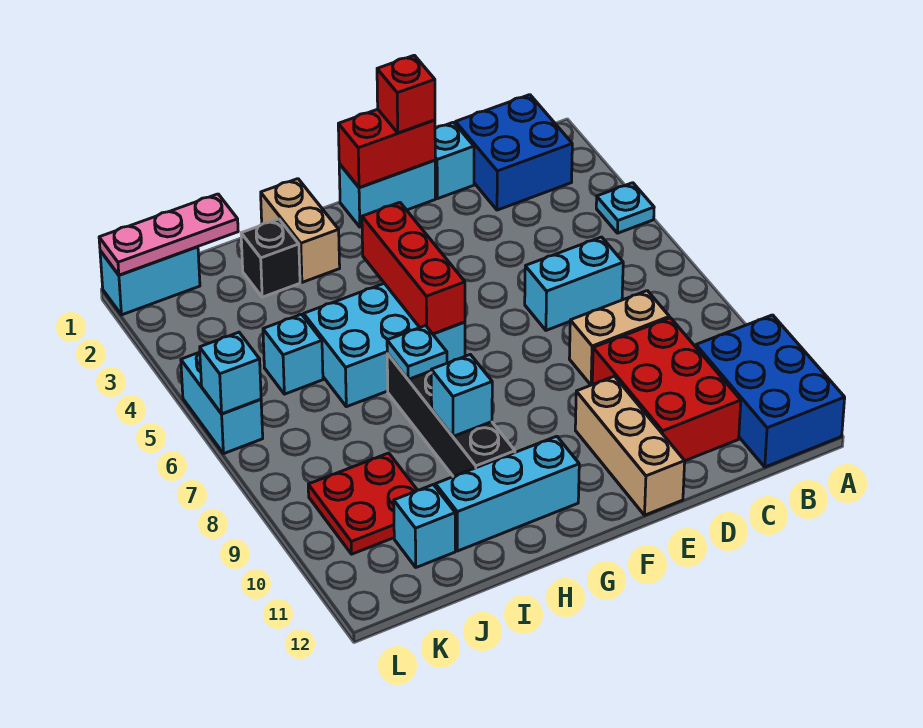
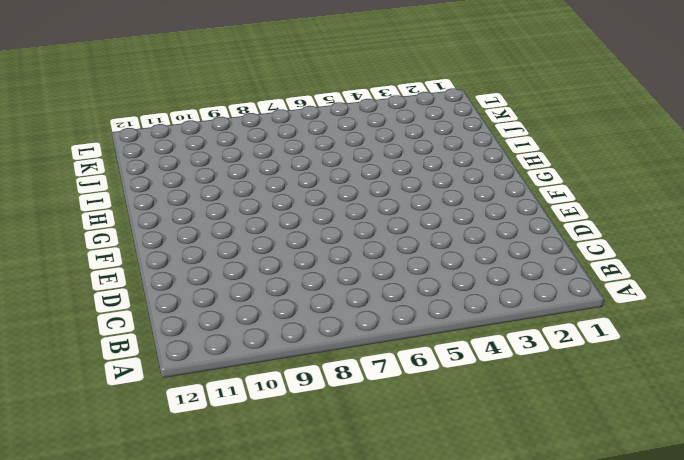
none -> cyan 1x1 plate [596,183,654,233]
none -> blue 2x3 brick [696,315,845,467]
none -> blue 2x2 brick [456,95,572,210]

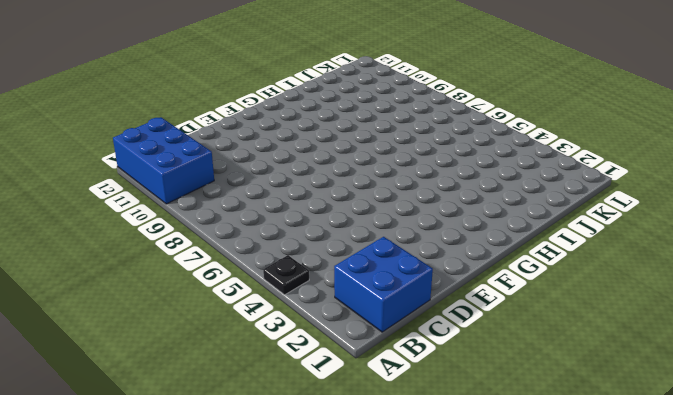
black 1x1 plate [263,255,309,295] -> cyan 1x1 plate [596,183,654,233]
none -> cyan 1x2 brick [525,237,623,330]
none -> tan 1x2 brick [569,291,669,385]
none -> red 2x3 brick [592,318,741,461]

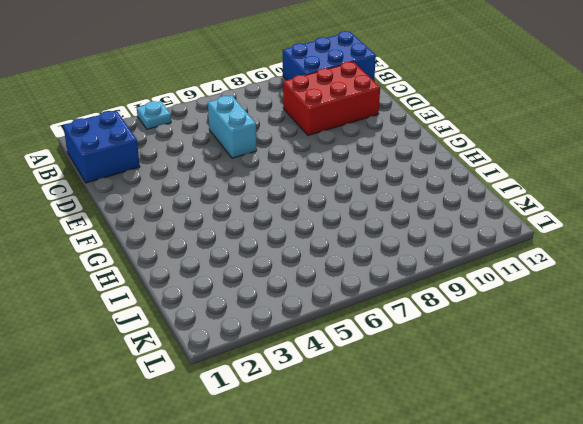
none -> tan 1x2 brick [569,291,669,385]
none -> cyan 1x1 brick [435,122,474,199]
none -> cyan 1x2 brick [339,160,435,227]

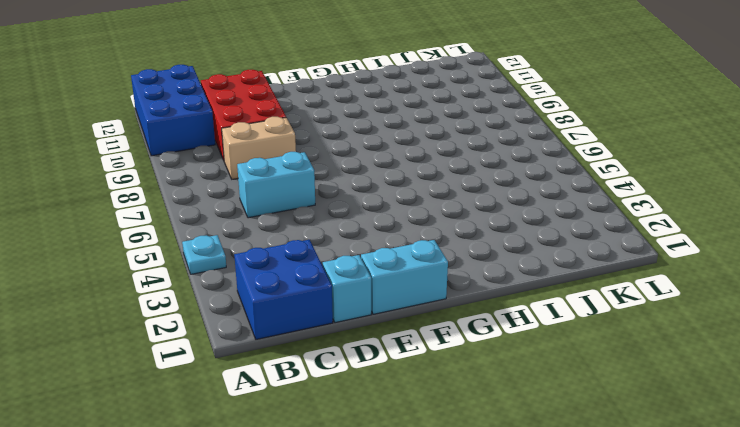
none -> tan 1x3 brick [575,376,685,515]
none -> cyan 2x3 brick [304,283,465,407]
none -> cyan 1x3 brick [435,436,579,551]

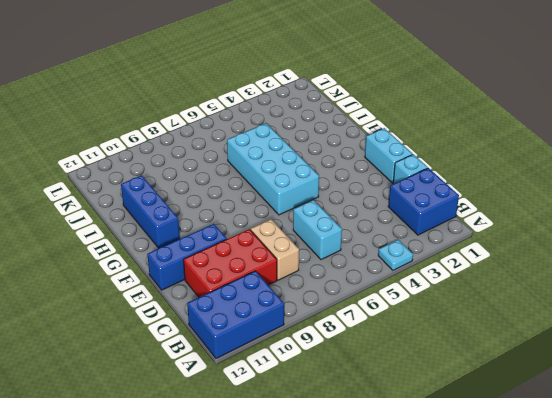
blue 1x3 brick [147,224,227,290] -> tan 1x3 brick [575,376,685,515]
cyan 2x4 brick [227,123,319,215] -> cyan 2x3 brick [304,283,465,407]
blue 1x3 brick [121,175,180,248] -> cyan 1x3 brick [435,436,579,551]
none -> tan 1x2 brick [261,179,340,282]
none -> black 1x4 brick [387,354,515,477]
none -> black 1x1 brick [241,219,300,297]

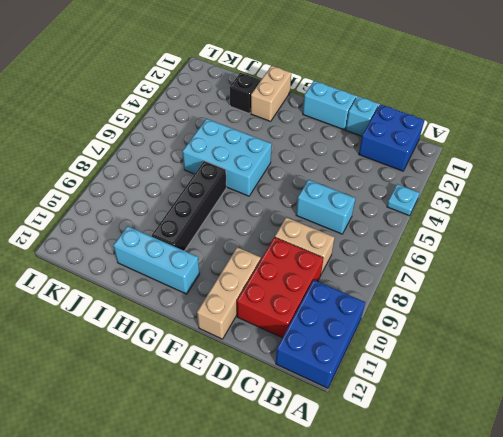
none -> cyan 1x1 brick [263,314,323,394]
none -> red 2x2 plate [308,453,417,554]
none -> cyan 1x1 brick [394,485,455,567]

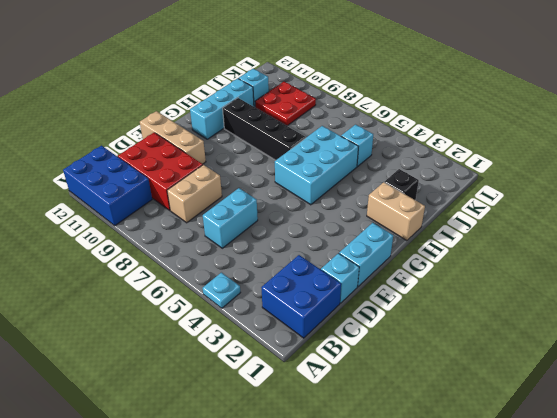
none -> cyan 1x2 brick [100,247,200,315]
none -> cyan 1x2 brick [181,352,263,454]
none -> red 1x2 brick [338,109,435,188]

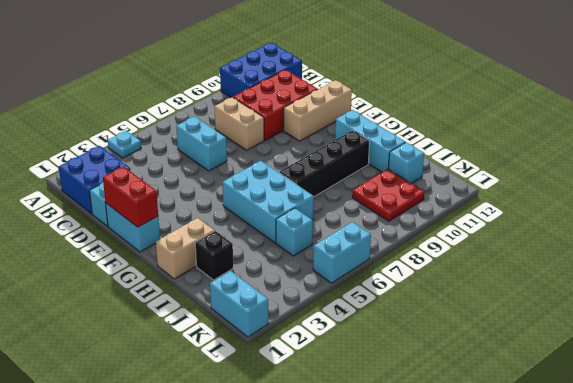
none -> red 1x3 brick [362,202,465,334]
none -> cyan 1x1 plate [387,326,447,379]
none -> cyan 1x1 brick [431,354,492,436]

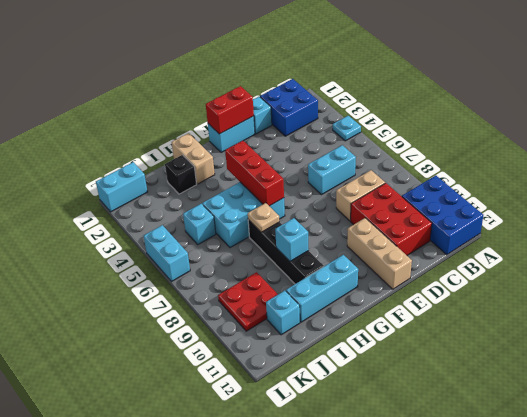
tan 1x1 plate [248,203,279,232] -> cyan 1x1 plate [387,326,447,379]
none -> pink 1x3 plate [99,194,238,275]
none -> cyan 1x1 brick [200,332,261,414]
none -> red 1x1 brick [377,55,435,133]

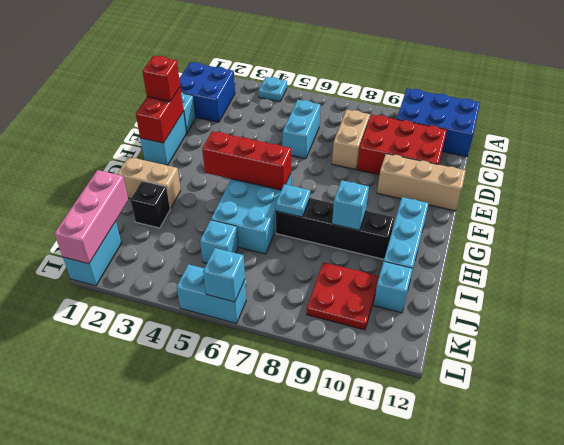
pink 1x3 brick [54,170,128,264] -> pink 1x3 plate [99,194,238,275]

